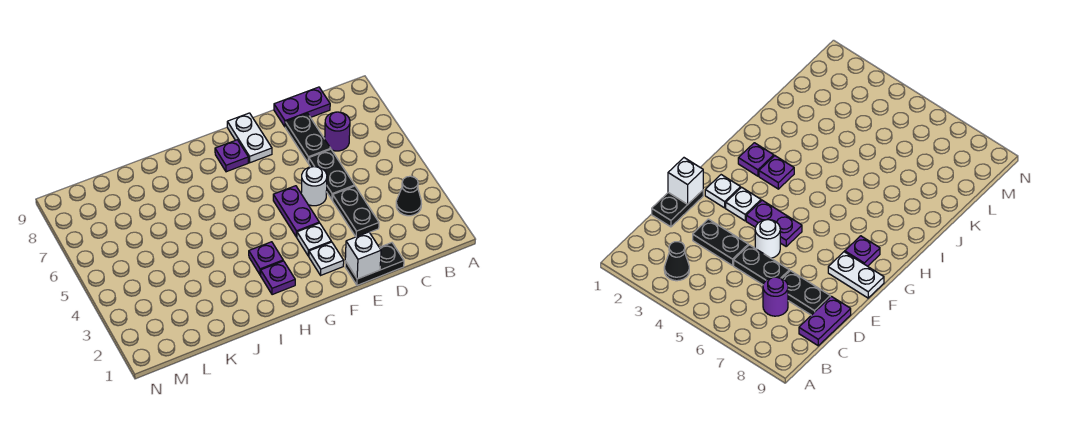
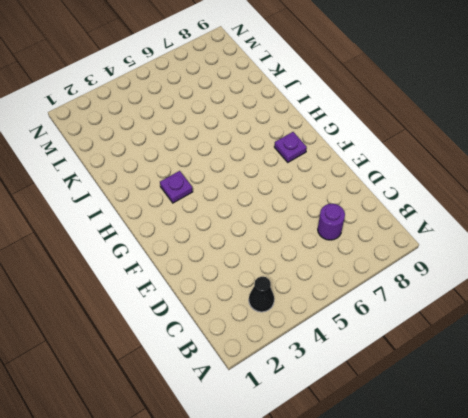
none -> purple 1x2 plate [274,87,330,127]
none -> black 1x2 plate [345,243,404,285]
none -> black 1x2 plate [333,186,379,237]

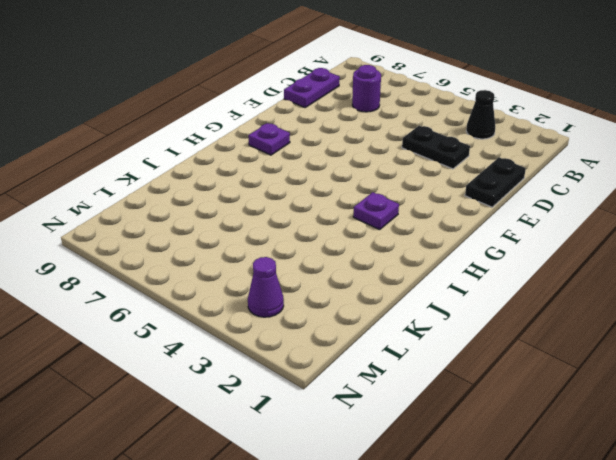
purple 1x1 cone [248,257,284,317] -> none
none -> black 1x2 plate [309,149,355,200]
none -> black 1x2 plate [285,113,331,163]
none -> white 1x1 round brick [301,167,327,206]

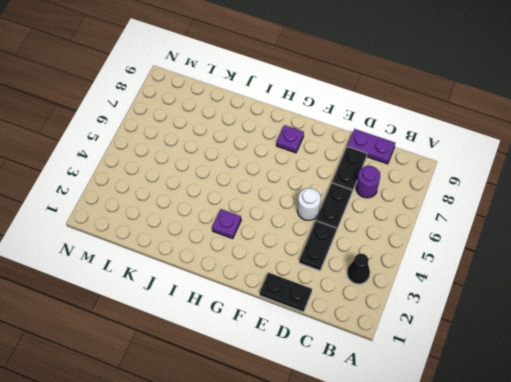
none -> white 1x1 plate [309,242,344,275]
none -> white 1x1 plate [297,223,331,256]
none -> purple 1x2 plate [273,186,319,237]

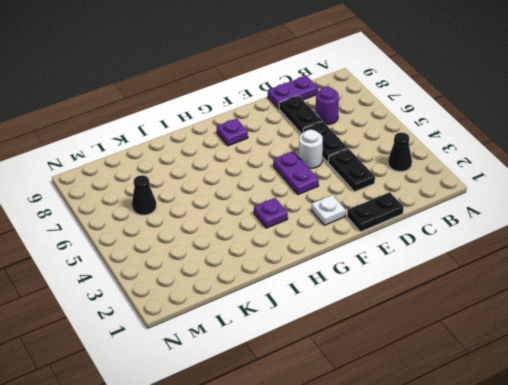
black 1x1 cone [132,175,156,215] -> none
none -> white 1x1 plate [297,223,331,256]
none -> white 1x2 plate [227,113,272,163]
none -> purple 1x1 plate [261,261,295,295]

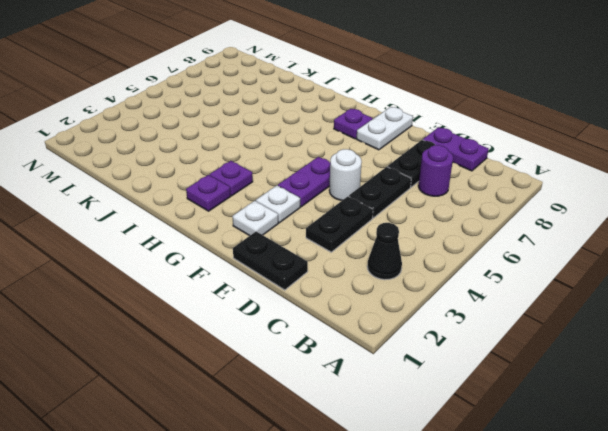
none -> white 1x1 brick [345,232,381,279]

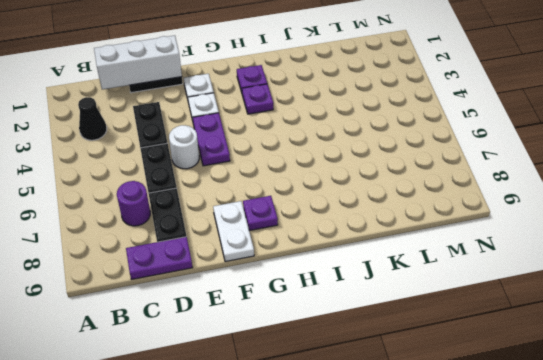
white 1x3 brick [94,36,182,90] -> white 1x1 brick [345,232,381,279]

